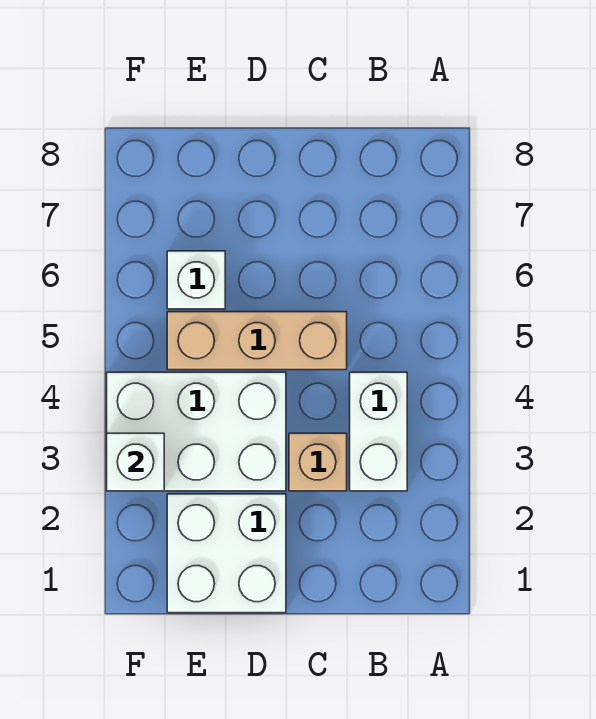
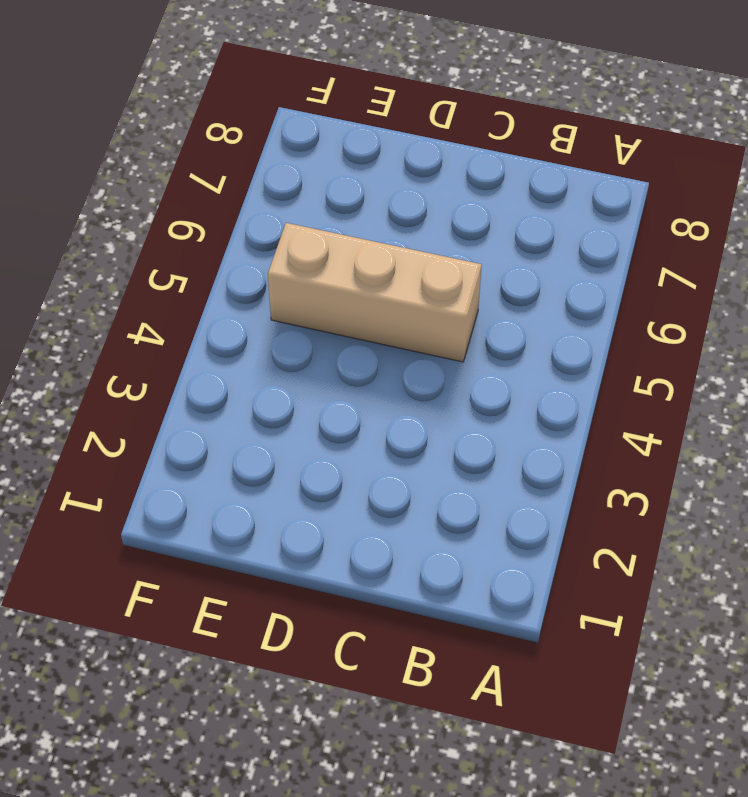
none -> white 1x2 brick [350,372,407,491]
none -> tan 1x1 brick [289,433,347,491]

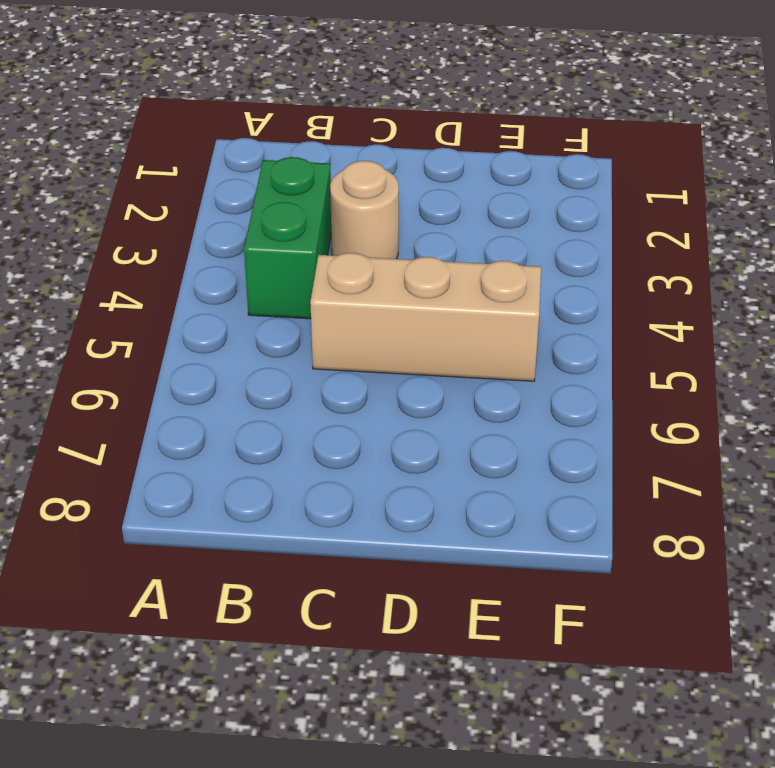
green 1x2 brick [244,157,331,319] -> white 1x2 brick [350,372,407,491]
tan 1x1 round brick [330,161,399,259] -> tan 1x1 brick [289,433,347,491]
none -> white 2x2 brick [167,494,286,613]
none -> white 2x3 brick [107,372,286,491]

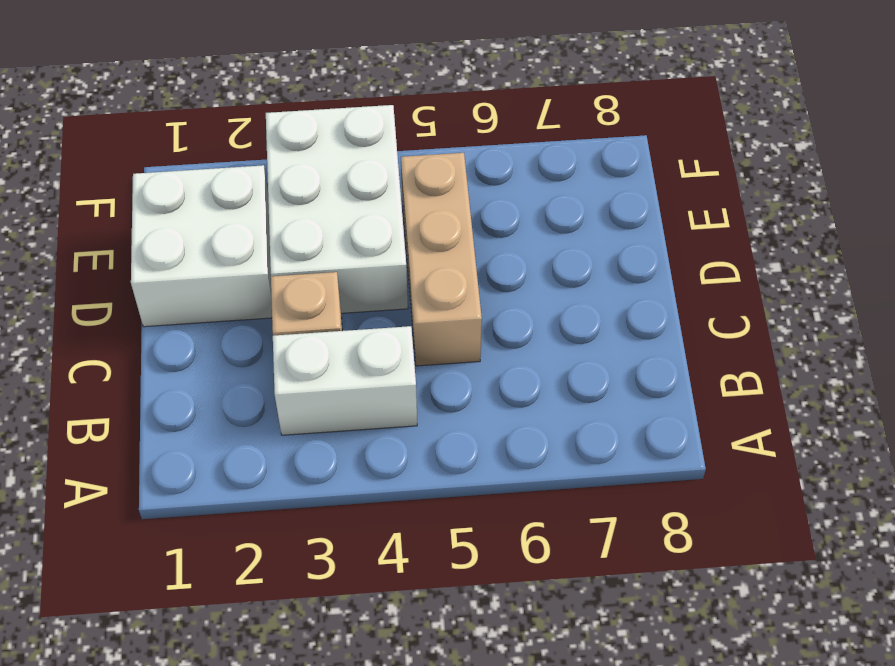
none -> white 1x1 brick [167,251,225,309]
none -> white 1x1 brick [107,433,164,491]

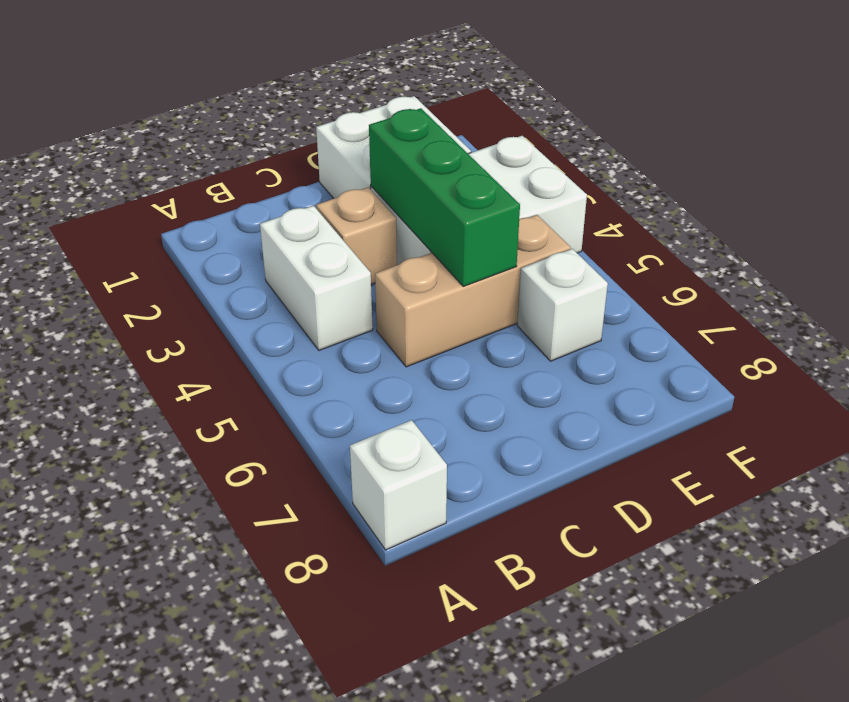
white 1x1 brick [350,420,447,550] -> white 1x1 brick moved to [107,433,164,491]
green 1x3 brick [369,108,520,286] -> none

